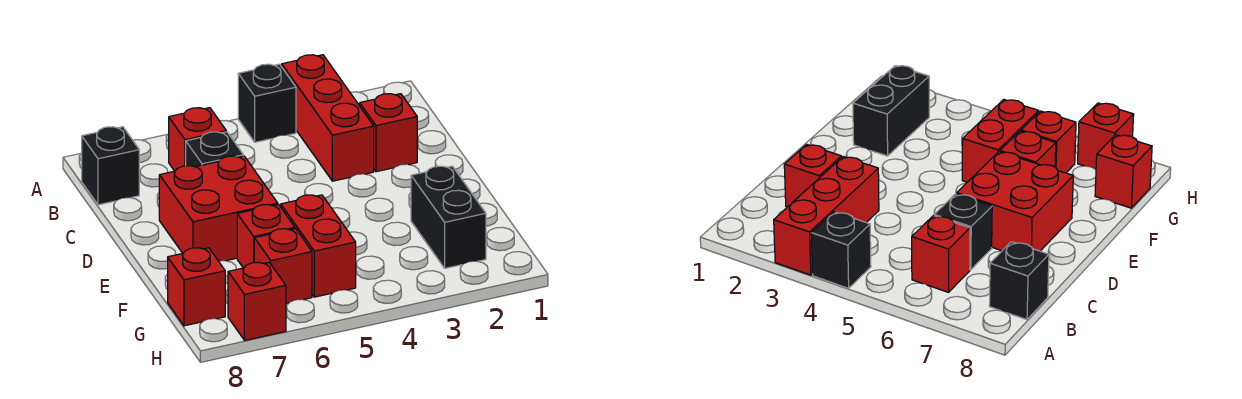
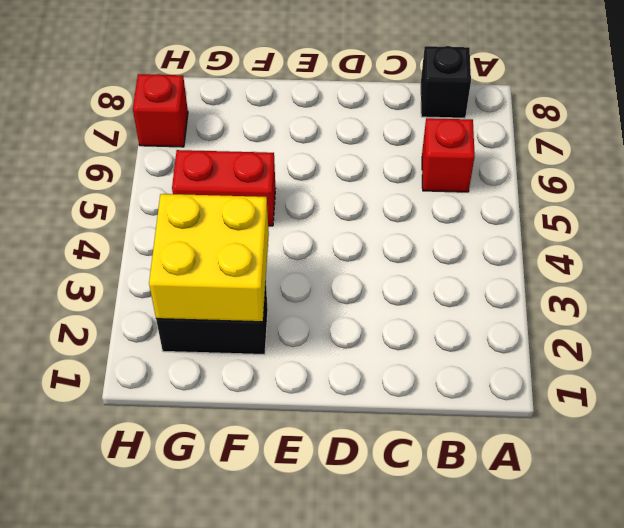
yellow 2x2 brick [149,194,269,322] -> none
none -> red 1x3 brick [282,55,374,181]
none -> black 1x1 brick [238,64,296,142]
none -> red 1x1 brick [360,94,417,172]

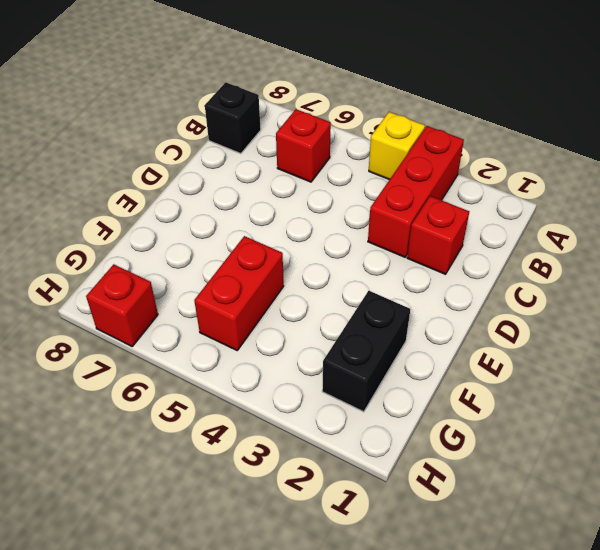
yellow 1x1 brick [369,112,425,180] -> black 1x1 brick [238,64,296,142]
none -> black 1x1 brick [186,132,243,167]
none -> red 2x2 brick [159,156,278,261]
none -> red 1x1 brick [237,204,295,268]

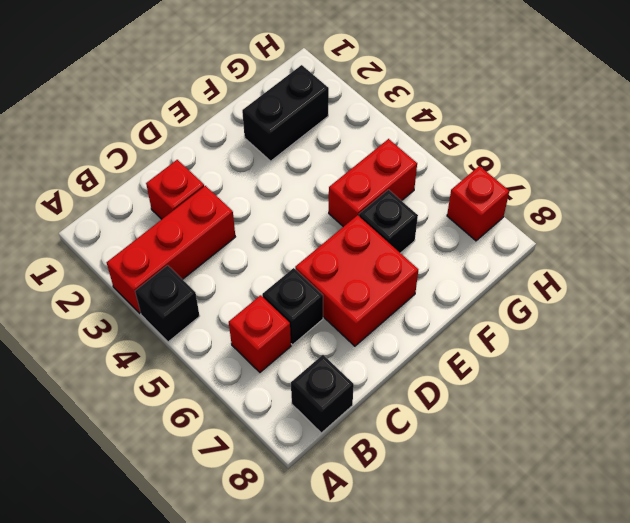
black 1x1 brick [359,190,418,253] -> red 1x1 brick [237,204,295,268]
none -> red 1x1 brick [254,229,312,303]
none -> red 1x1 brick [168,248,225,326]

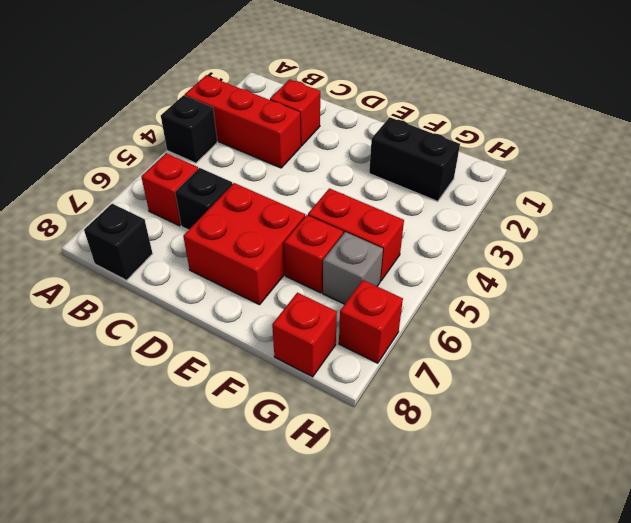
grey 1x1 brick [323,232,383,304] -> red 1x1 brick [254,229,312,303]

